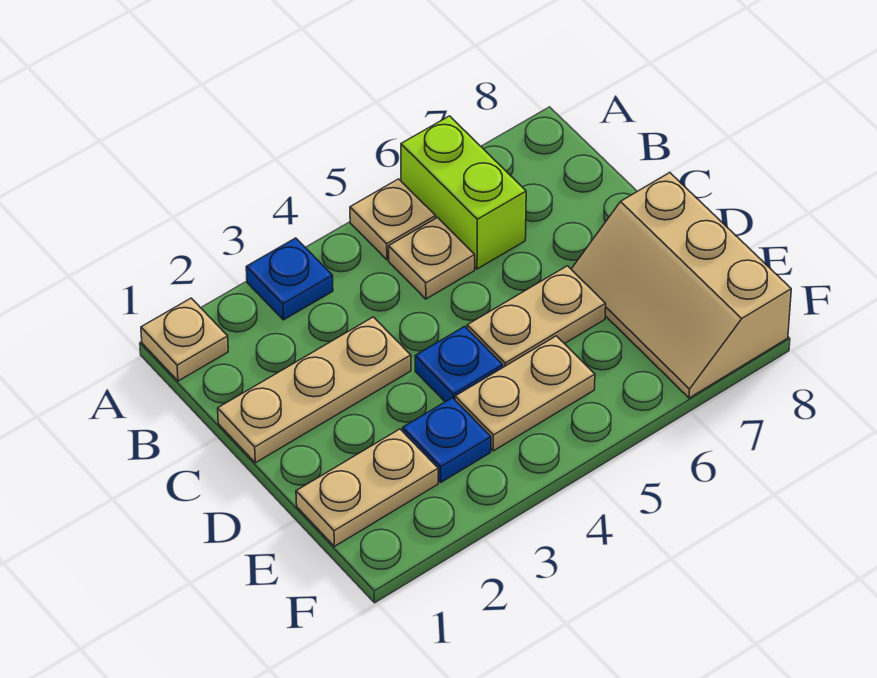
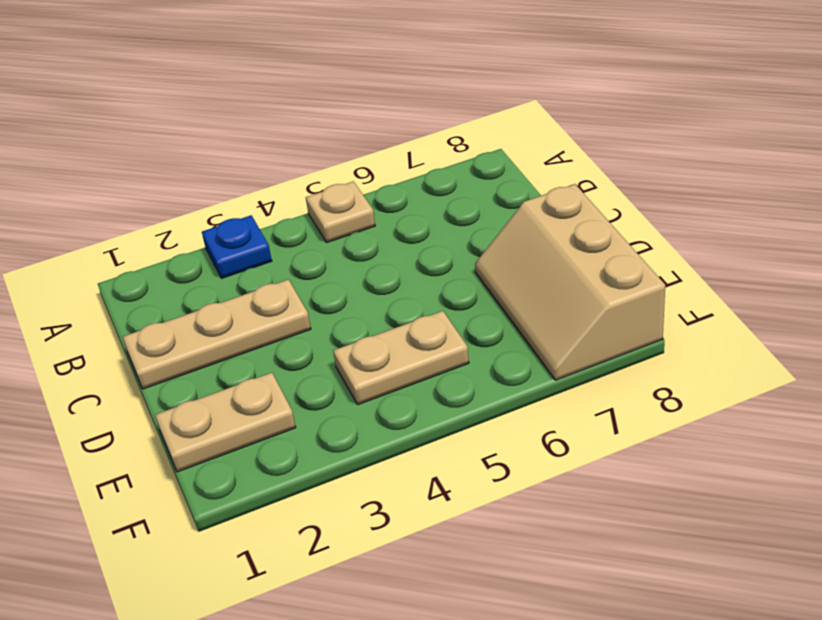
none -> tan 1x1 plate [141,298,228,381]
none -> lime 1x2 brick [401,116,526,269]
none -> tan 1x1 plate [389,218,475,299]

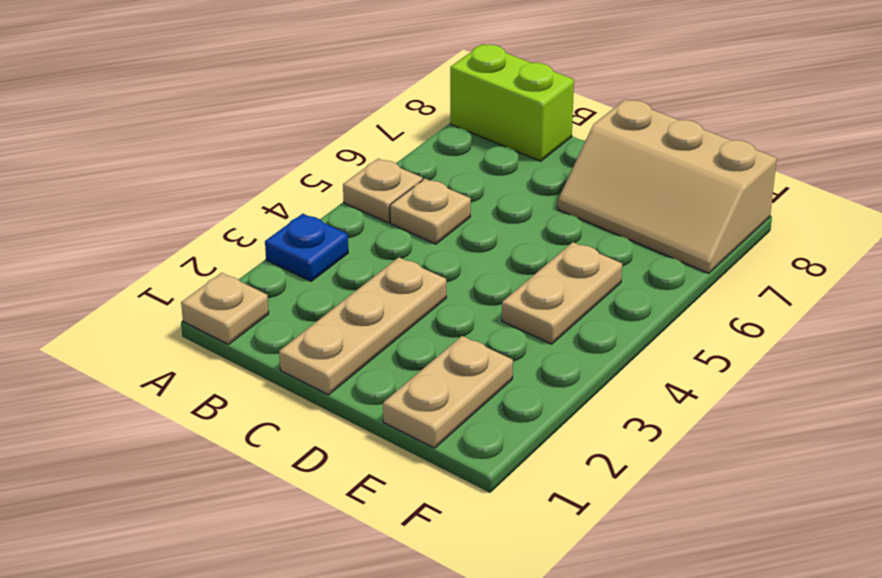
lime 1x2 brick [450,44,574,161] -> lime 1x2 brick moved to [401,116,526,269]
none -> blue 1x1 plate [415,326,503,402]
none -> tan 1x2 plate [467,266,606,367]
none -> blue 1x1 plate [403,398,491,482]

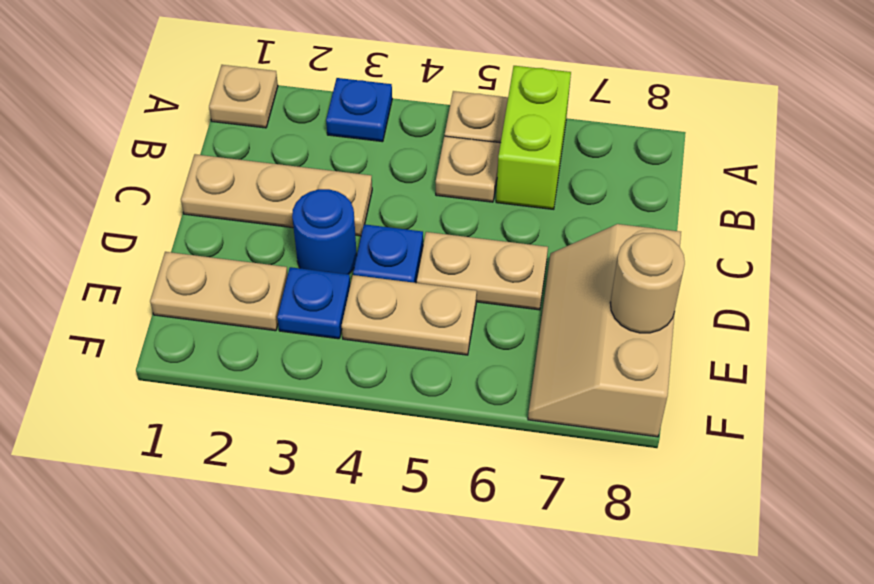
blue 1x1 round brick [292,189,357,274] -> none
tan 1x1 round brick [610,233,685,333] -> none

